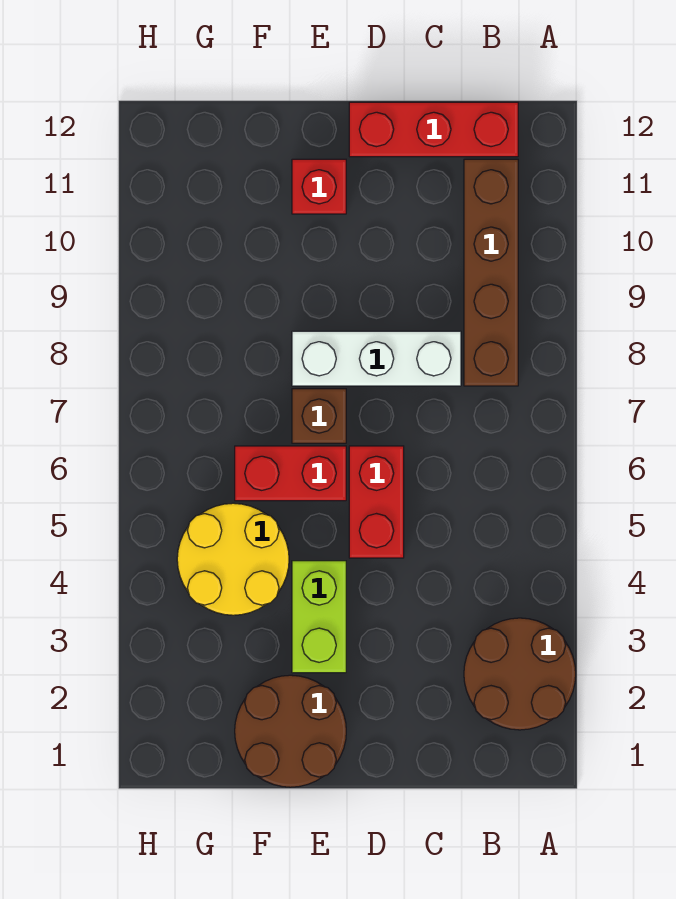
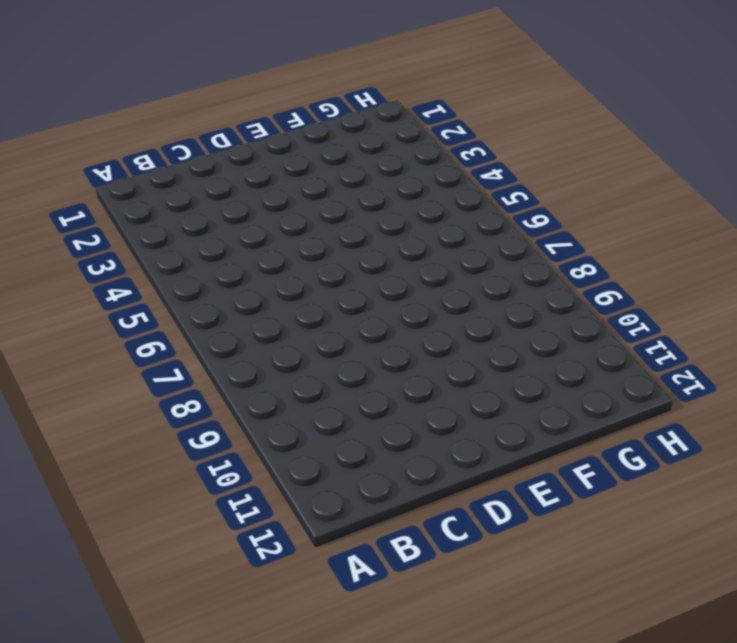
none -> brown 2x2 round brick [464,618,576,730]
none -> brown 1x4 brick [464,159,518,386]

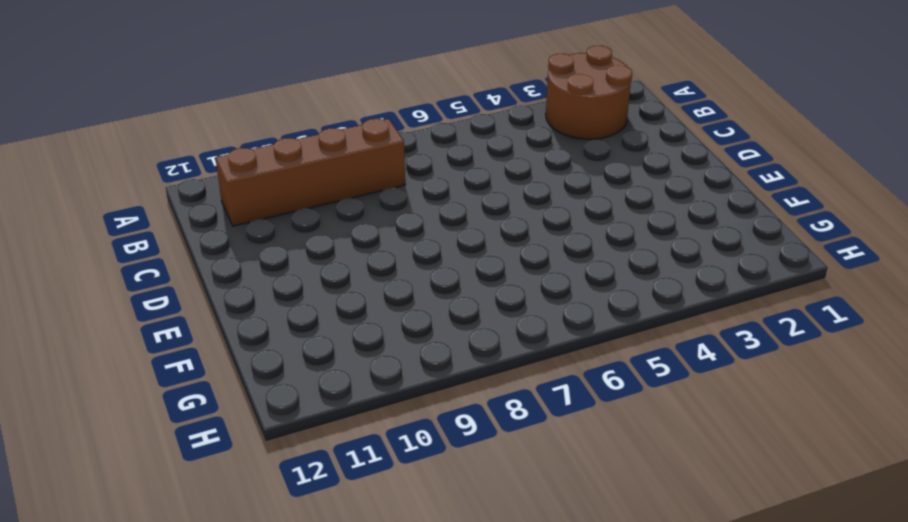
none -> red 1x3 brick [349,102,518,157]
none -> white 1x3 brick [292,331,461,386]

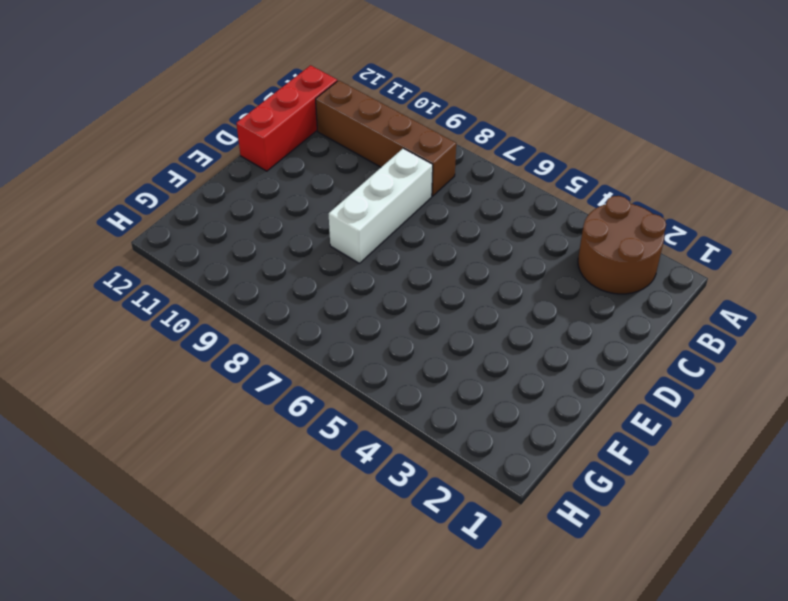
none -> red 1x2 brick [349,446,404,558]
none -> brown 2x2 round brick [235,675,346,787]

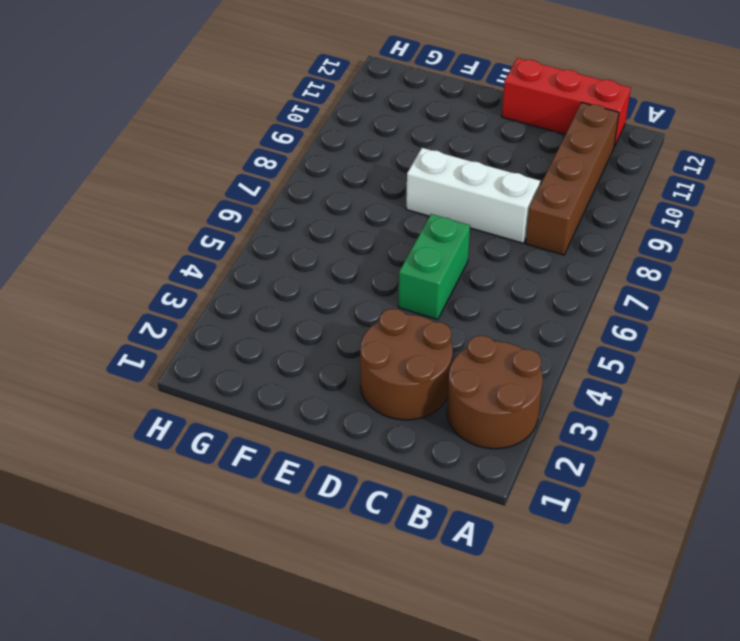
brown 2x2 round brick [360,309,453,420] -> brown 2x2 round brick moved to [235,675,346,787]
green 1x2 brick [398,214,470,320] -> red 1x2 brick [349,446,404,558]
none -> lime 1x2 brick [292,561,346,673]
none -> red 1x2 brick [235,446,346,501]

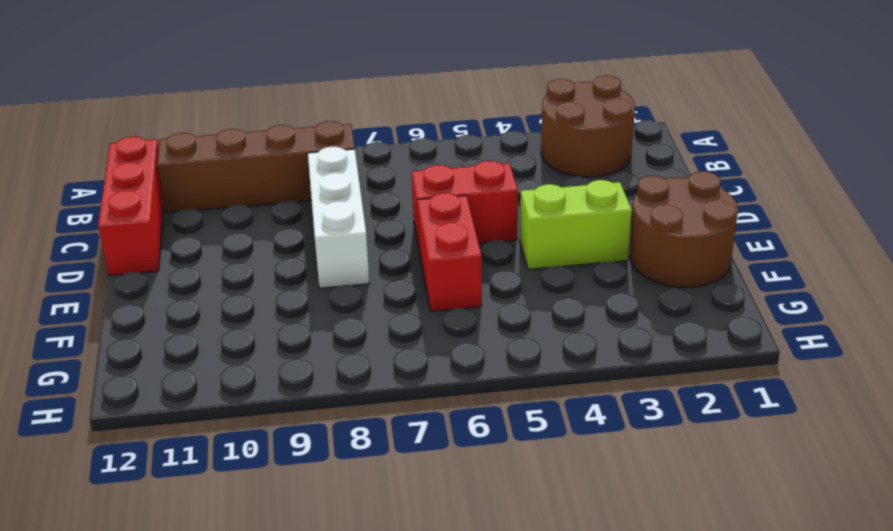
none -> brown 1x1 brick [292,389,346,443]
none -> red 1x1 brick [292,159,346,214]

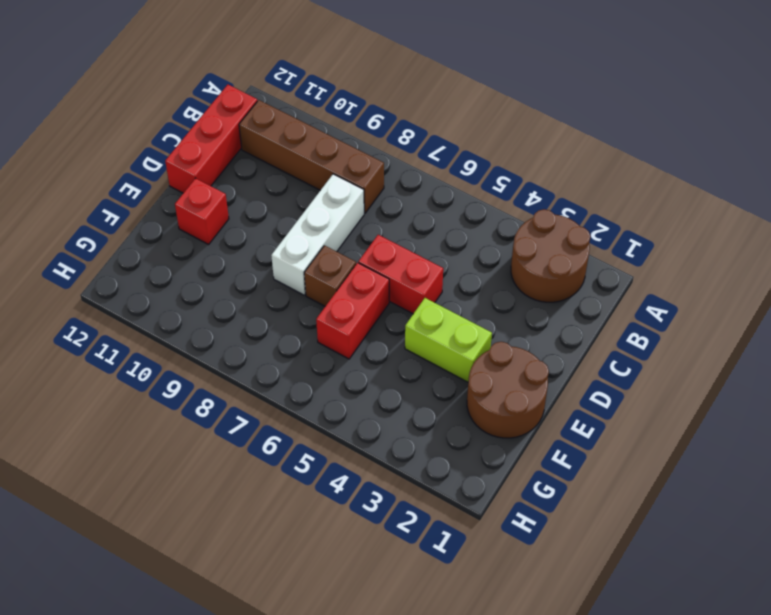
none -> yellow 2x2 round brick [177,503,289,615]

